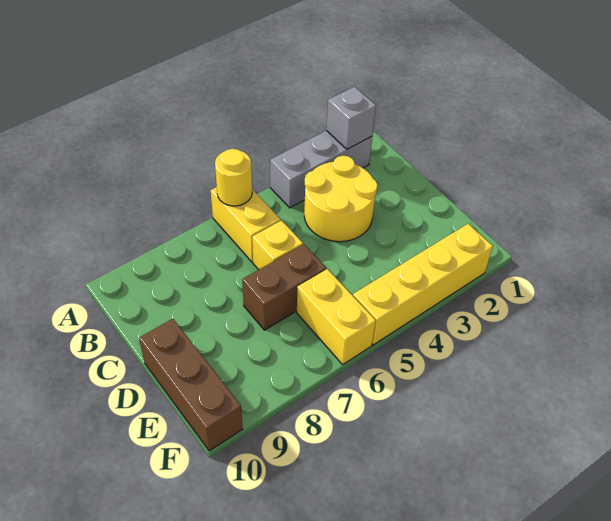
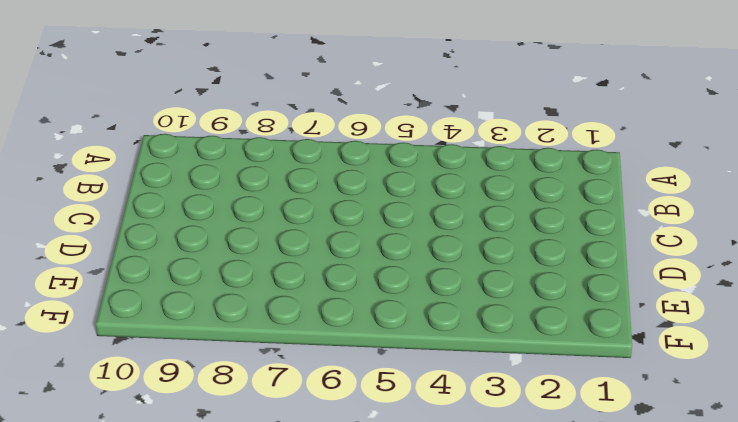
none -> grey 1x3 brick [270,131,372,208]
none -> yellow 1x2 brick [211,187,281,262]

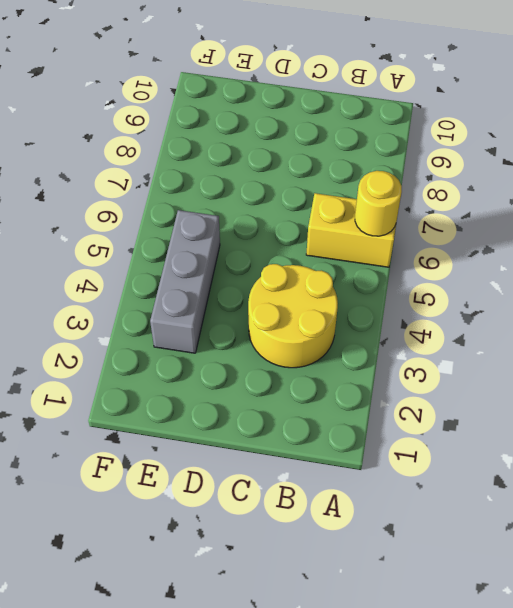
grey 1x3 brick [150,210,220,353] -> grey 1x3 brick moved to [270,131,372,208]
none -> yellow 1x1 brick [252,220,303,270]
none -> brown 1x2 brick [242,244,326,330]

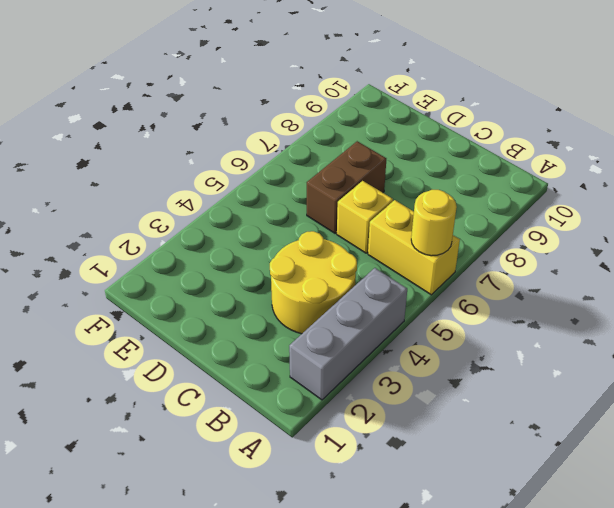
none -> brown 1x3 brick [139,319,243,451]
none -> yellow 1x2 brick [297,269,376,364]

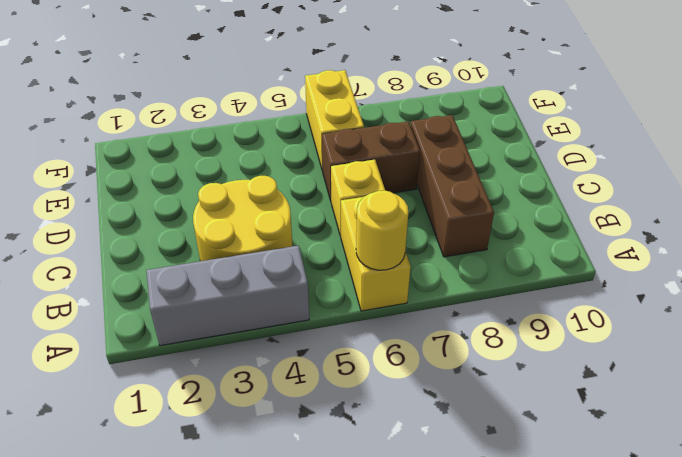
brown 1x3 brick [411,115,494,257] -> brown 1x3 brick moved to [139,319,243,451]
none -> yellow 1x4 brick [353,224,493,345]
none -> grey 1x1 brick [326,87,376,149]

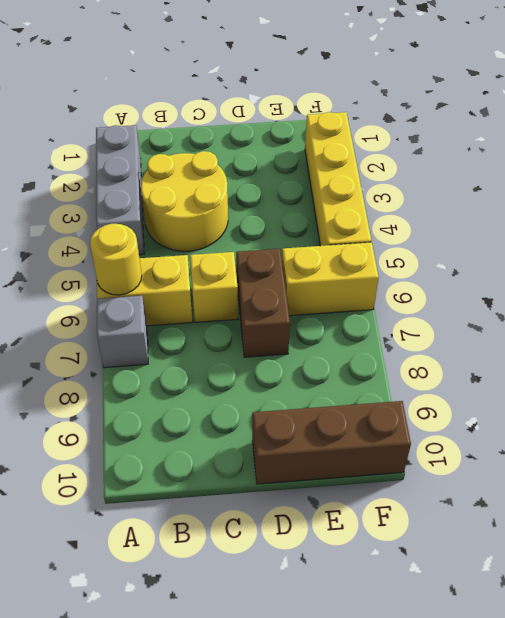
grey 1x1 brick [97,296,148,368] -> grey 1x1 brick moved to [326,87,376,149]

